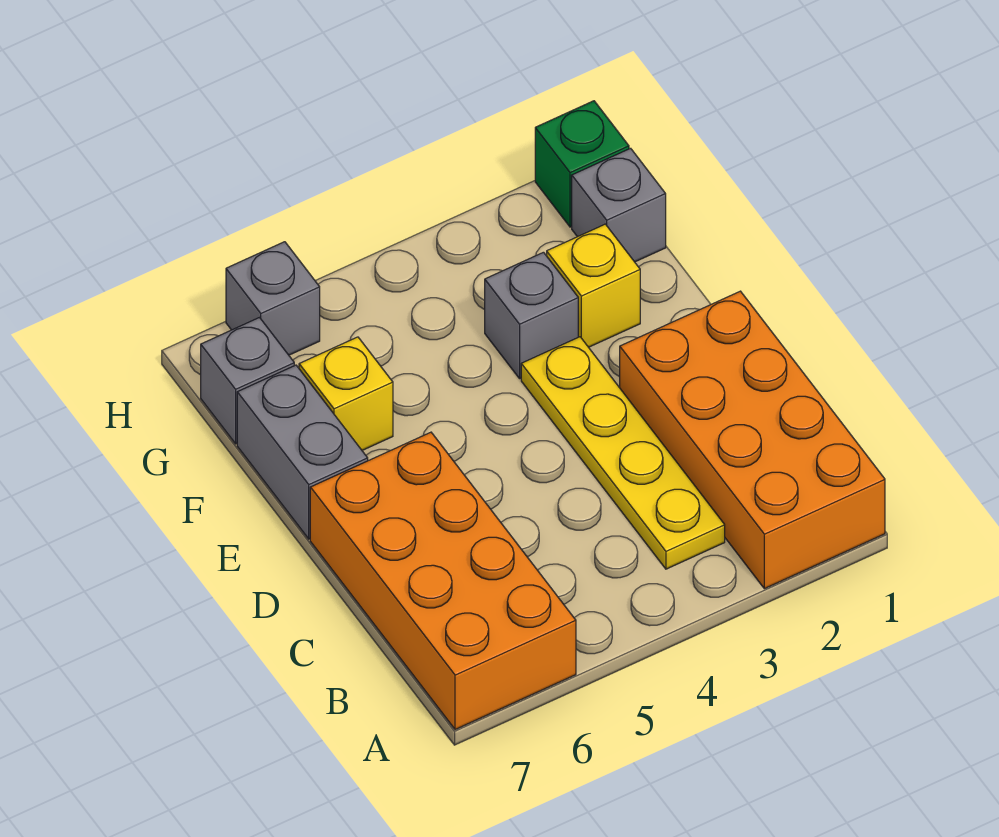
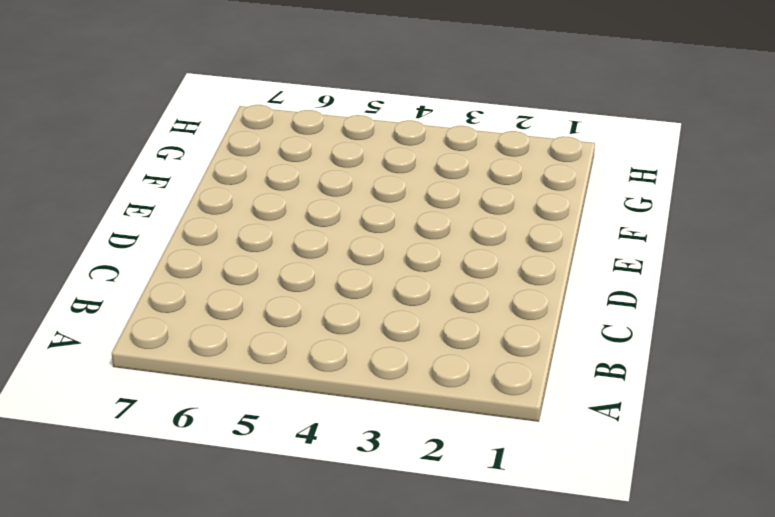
none -> orange 2x4 brick [620,291,885,589]
none -> orange 2x4 brick [310,432,576,730]

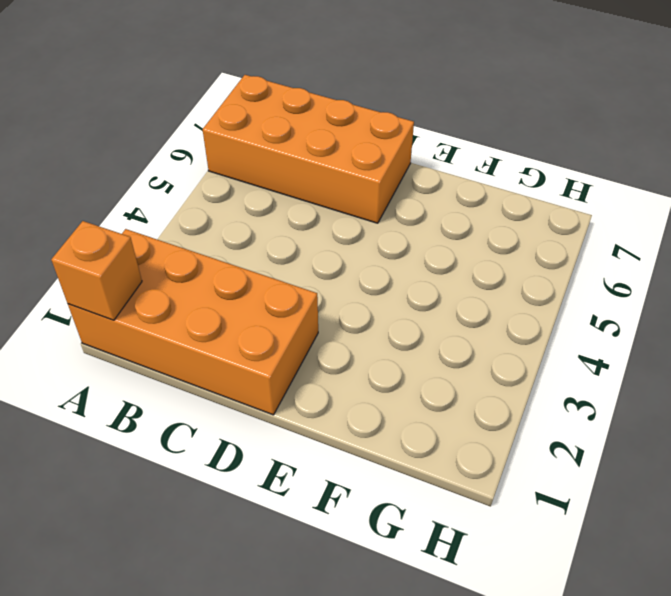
orange 1x1 brick [51,221,142,320] -> none
none -> yellow 1x4 plate [521,337,725,569]
none -> grey 1x2 brick [237,365,368,539]

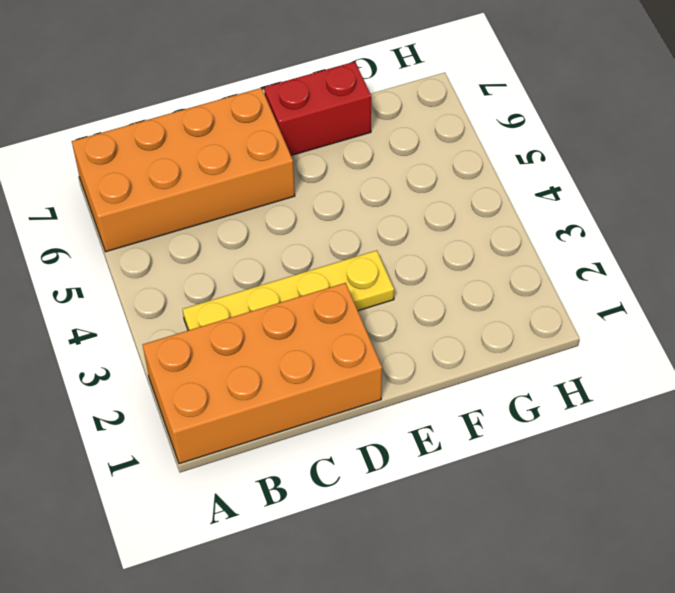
red 1x2 brick [264,62,371,155] -> grey 1x2 brick [237,365,368,539]
none -> yellow 1x1 brick [547,224,640,347]
none -> grey 1x1 brick [485,252,578,378]

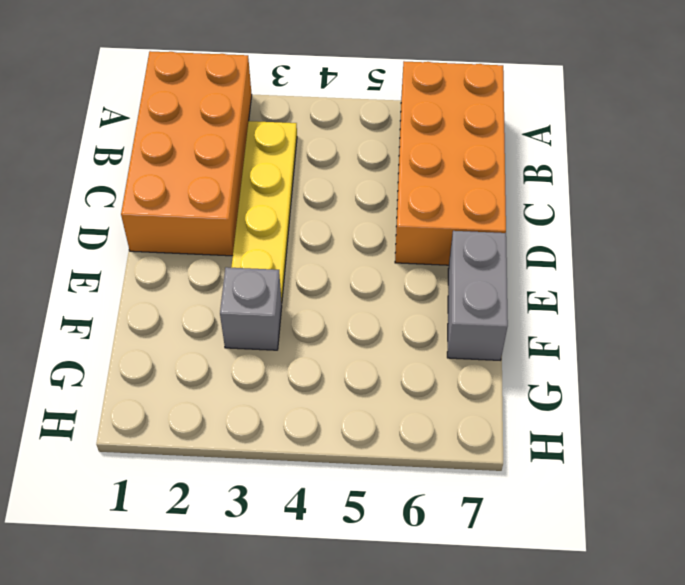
none -> yellow 1x1 brick [547,224,640,347]
none -> yellow 1x1 brick [299,337,393,450]

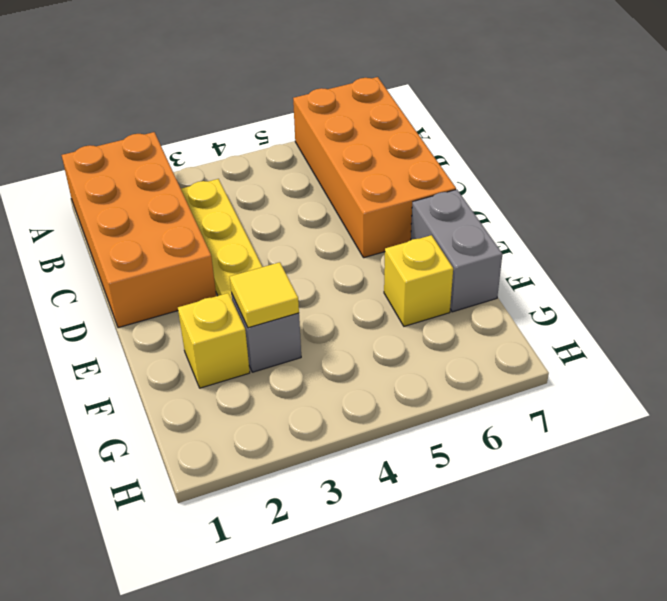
yellow 1x1 tile [230,262,299,328] -> none
none -> grey 1x1 brick [572,148,666,262]
none -> grey 1x1 brick [201,318,294,444]

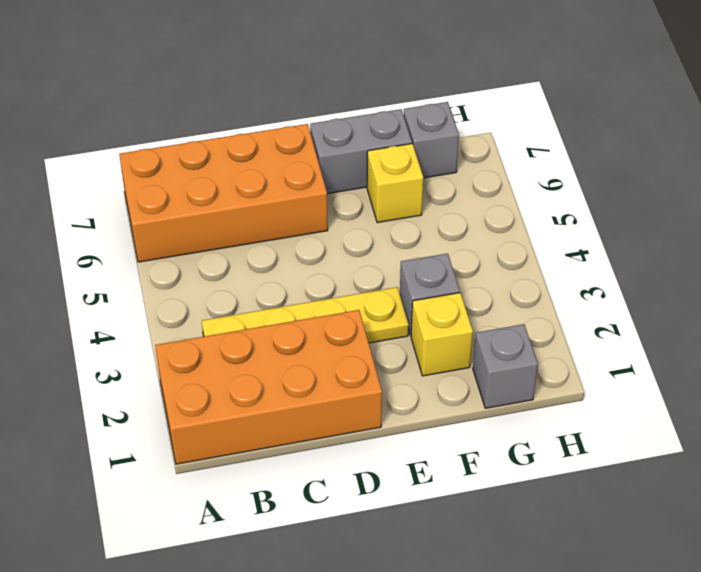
none -> green 1x1 brick [535,101,629,227]
none -> grey 1x1 brick [226,242,320,355]

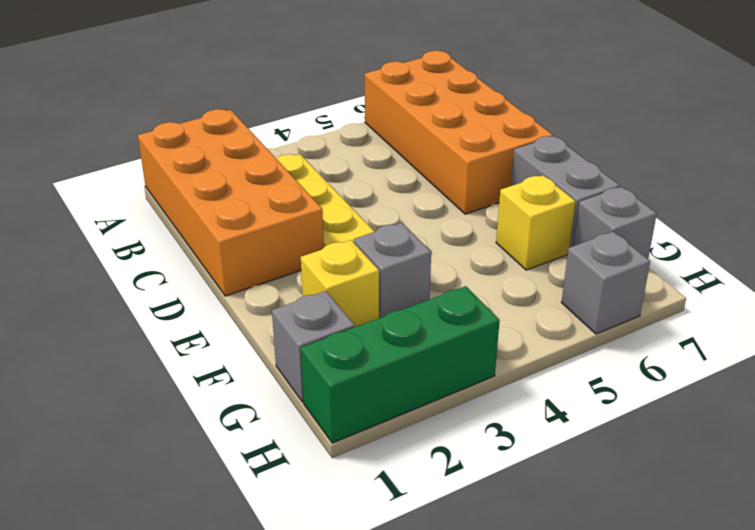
green 1x3 brick [301,286,500,443] -> green 1x1 brick [535,101,629,227]

